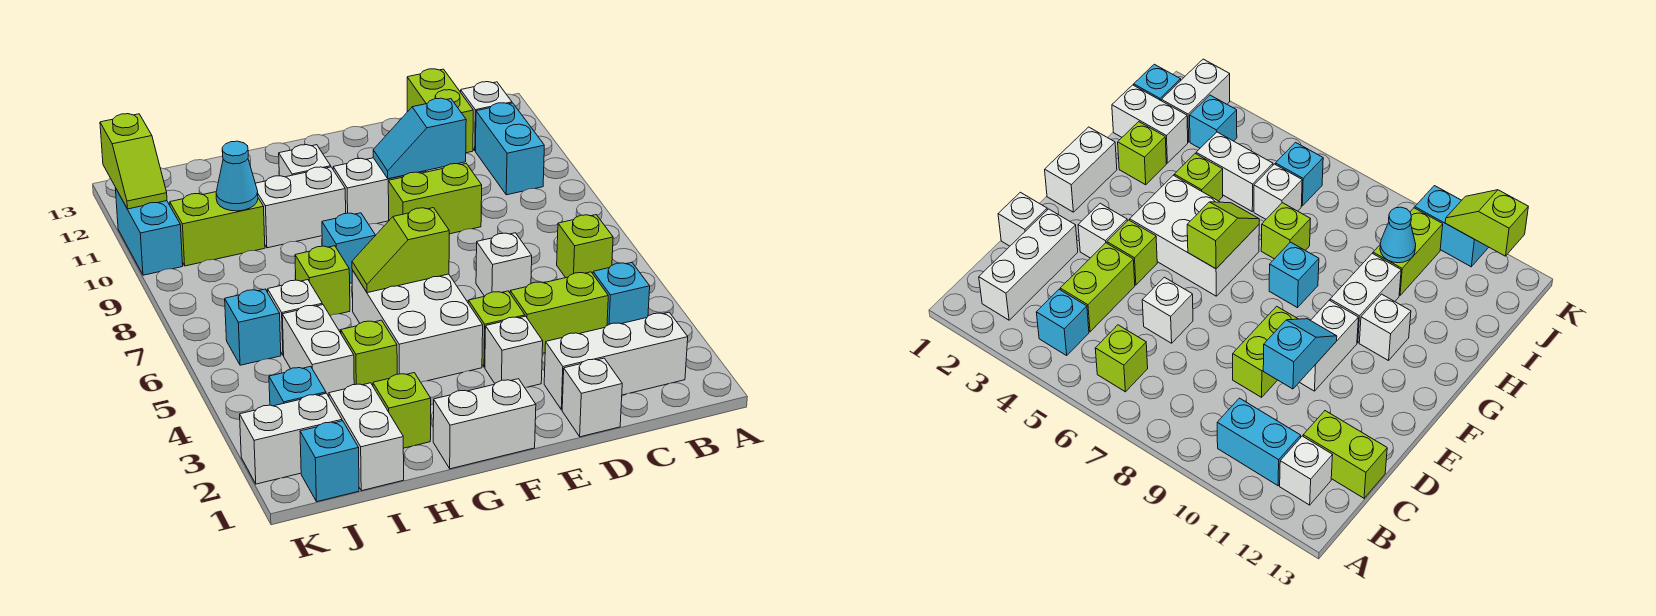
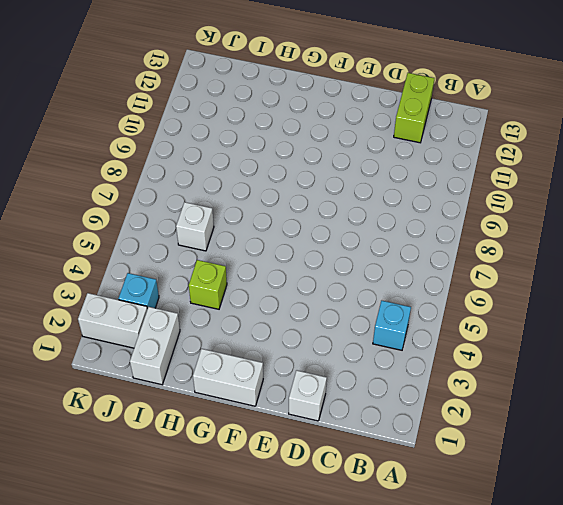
none -> white 1x3 brick [544,312,688,410]
none -> lime 1x1 brick [557,215,613,278]
none -> cyan 1x2 brick [476,103,544,195]
none -> white 1x1 brick [461,82,512,151]

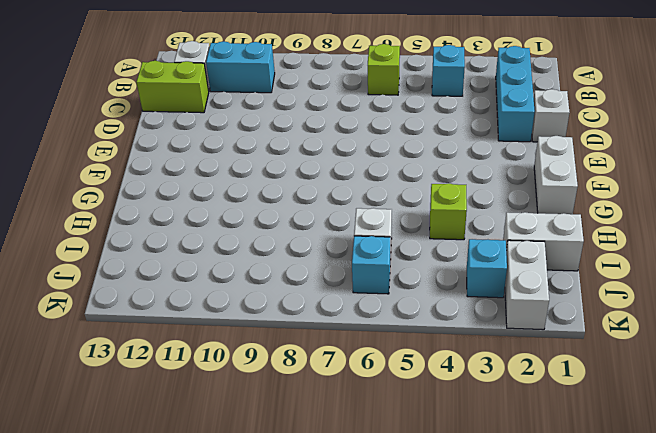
cyan 1x3 brick [496,46,535,142] -> white 1x3 brick [544,312,688,410]
none -> lime 1x2 brick [510,272,608,353]
none -> white 1x1 brick [476,233,532,296]
none -> lime 1x2 brick [388,164,482,234]
none -> white 1x1 brick [485,316,543,387]

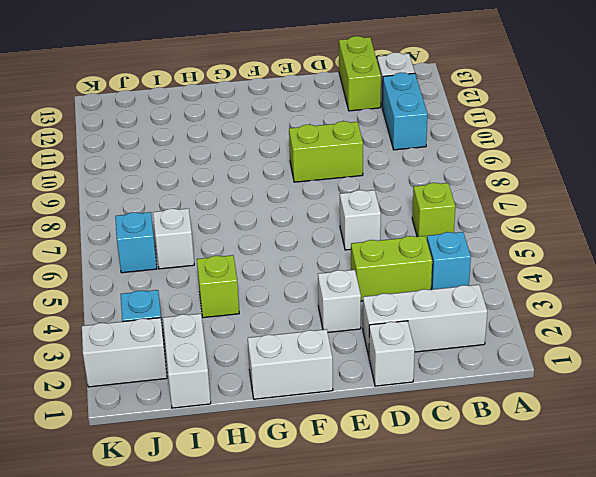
none -> lime 1x1 brick [468,291,525,367]
none -> white 1x2 brick [333,158,426,224]
none -> white 2x3 brick [352,270,483,382]
none -> cyan 1x1 brick [322,213,375,283]

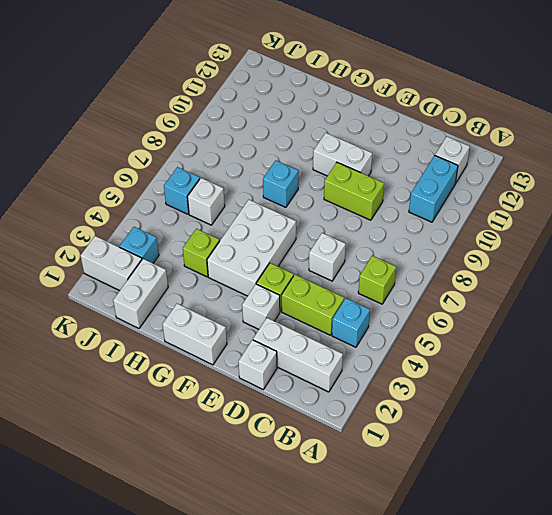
none -> lime 1x2 brick [407,69,473,153]
none -> white 1x2 brick [255,167,346,248]
none -> white 1x1 brick [279,145,331,177]
none -> lime 1x1 brick [373,373,431,448]

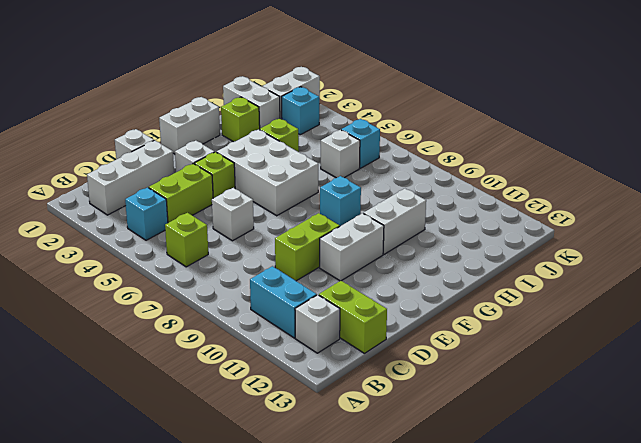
none -> white 1x1 brick [279,145,331,177]
none -> lime 1x1 brick [295,246,350,316]
none -> white 1x2 brick [282,305,354,396]
none -> lime 1x2 brick [170,192,265,266]

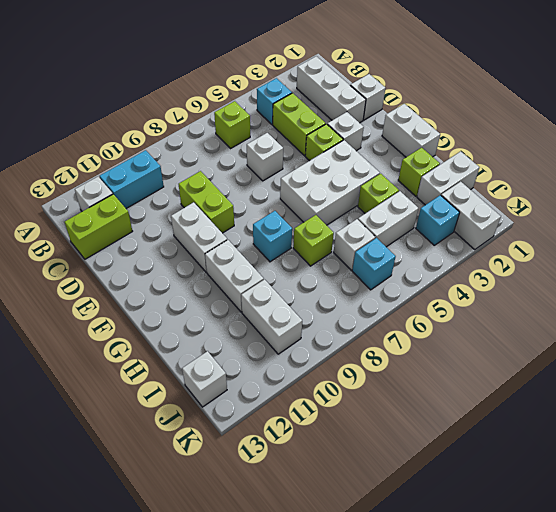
white 1x2 brick [241,280,302,354] -> lime 1x2 brick [170,192,265,266]
white 1x1 brick [182,351,227,407] -> white 1x1 brick moved to [279,145,331,177]
none -> cyan 1x1 brick [300,421,359,502]
none -> cyan 1x2 brick [115,188,183,275]
none -> cyan 1x2 slope [373,98,466,179]
none -> lime 1x2 slope [352,208,449,293]

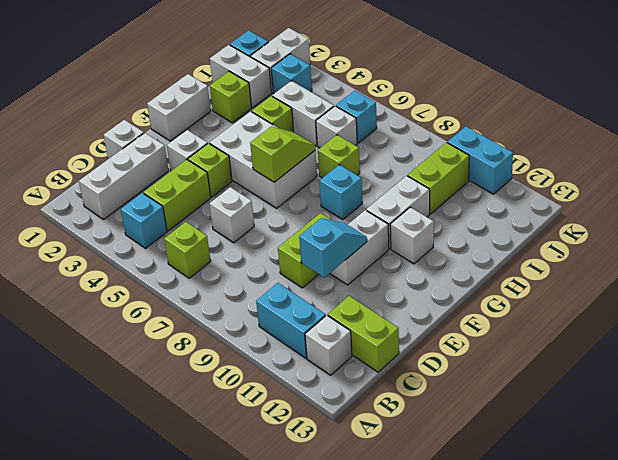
none -> cyan 1x1 cone [216,141,258,211]
none -> lime 1x2 slope [100,114,167,209]

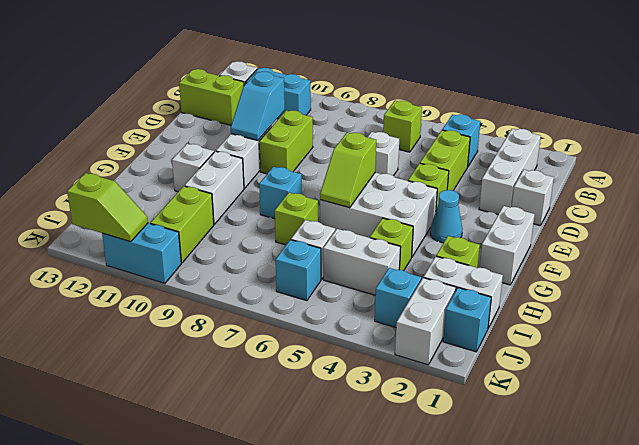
cyan 1x1 cone [430,190,462,243] -> cyan 1x1 cone moved to [216,141,258,211]
none -> white 1x1 brick [485,316,543,387]

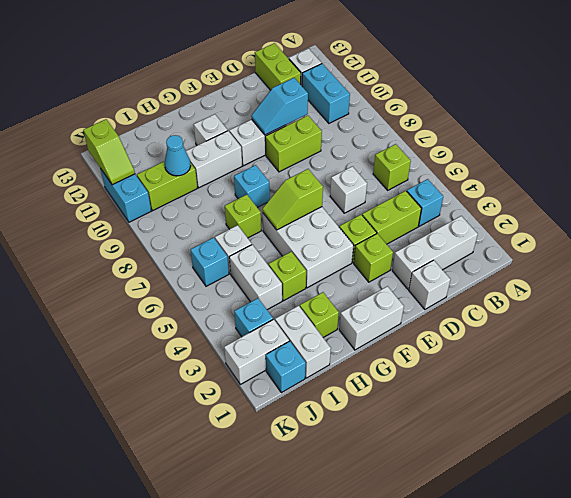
lime 1x1 brick [354,234,393,282] -> white 1x1 brick [485,316,543,387]

